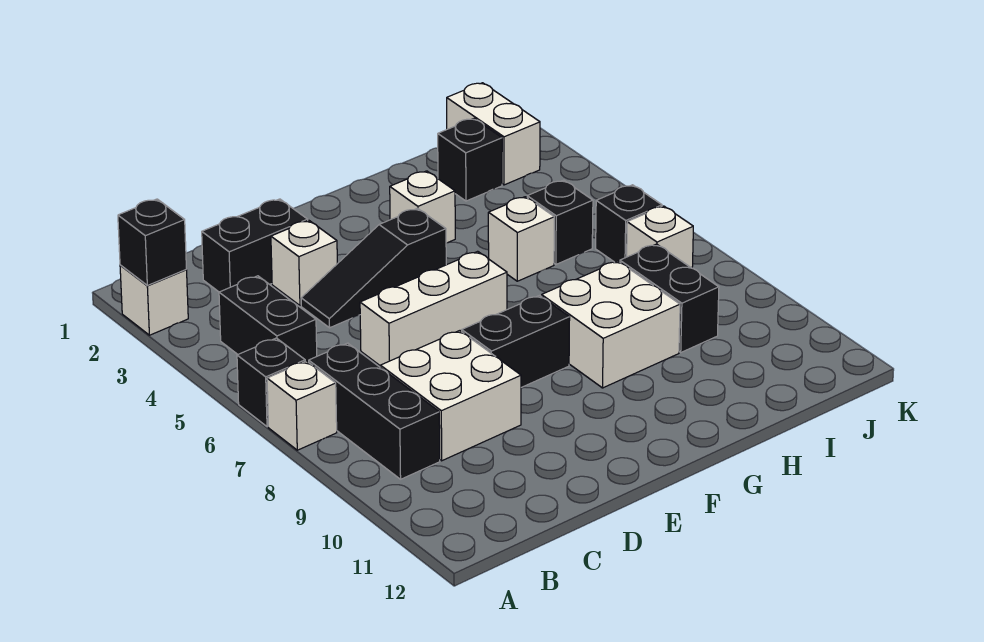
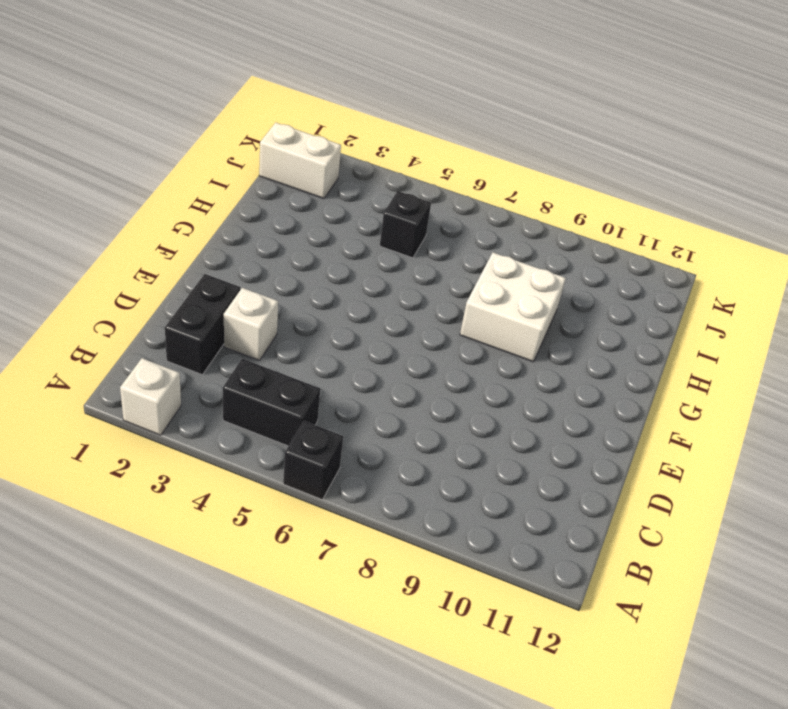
none -> white 1x1 brick [267,361,337,450]
none -> black 1x3 brick [309,343,440,479]
none -> white 2x2 brick [380,331,521,461]

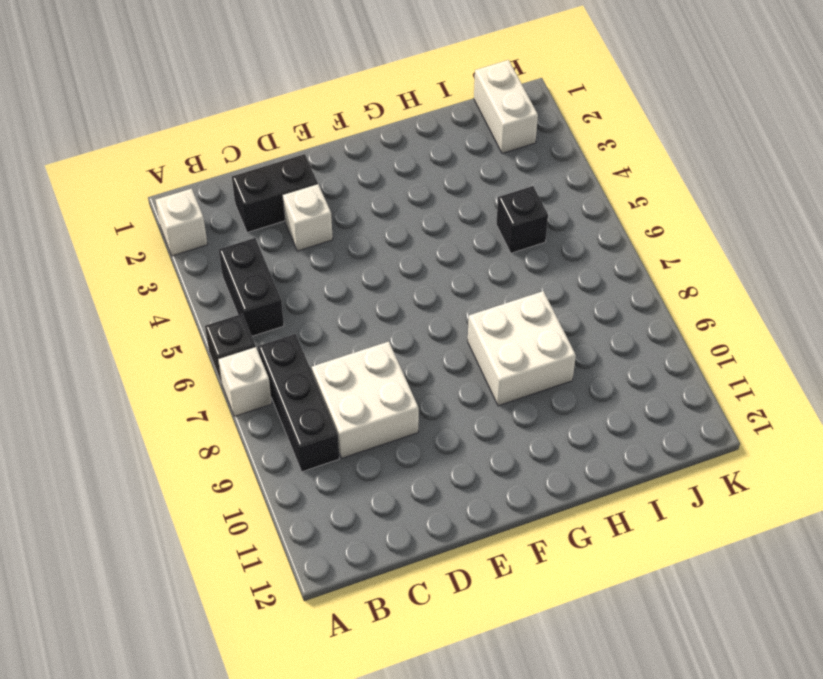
none -> black 1x3 slope [301,208,446,328]
none -> white 1x3 brick [360,251,507,365]
none -> black 1x2 brick [462,296,570,387]

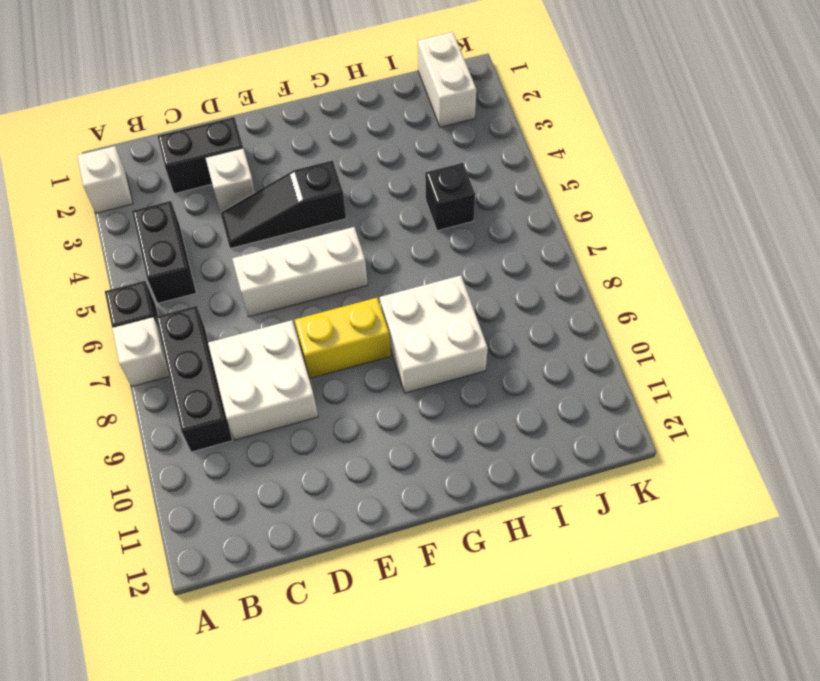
yellow 1x2 brick [295,298,391,378] -> black 1x2 brick [462,296,570,387]
none -> white 1x1 brick [390,171,455,243]
none -> white 1x1 brick [488,197,554,281]
none -> black 1x1 brick [438,119,502,201]

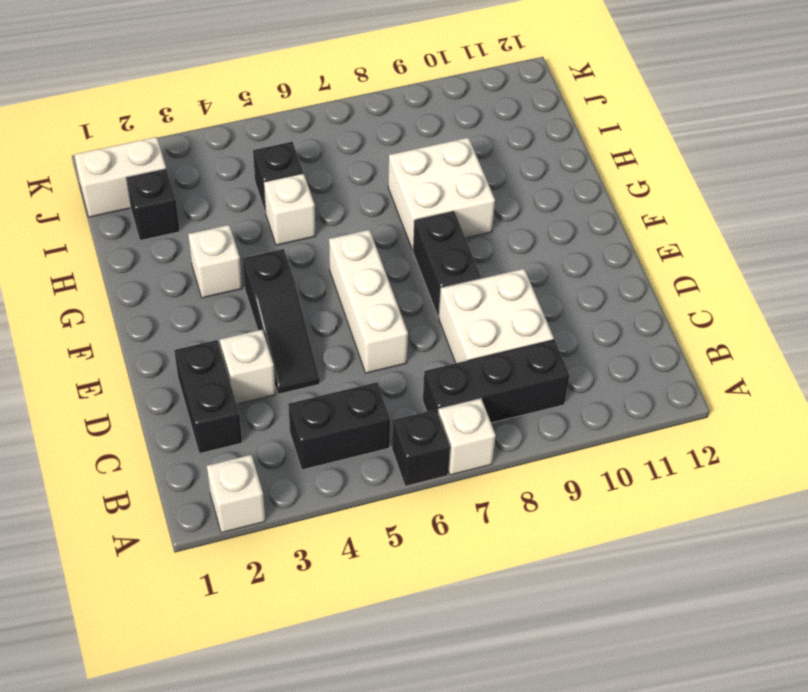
none -> black 1x2 brick [620,244,719,352]
none -> black 1x1 brick [596,185,662,262]
none -> white 1x1 brick [627,206,693,268]

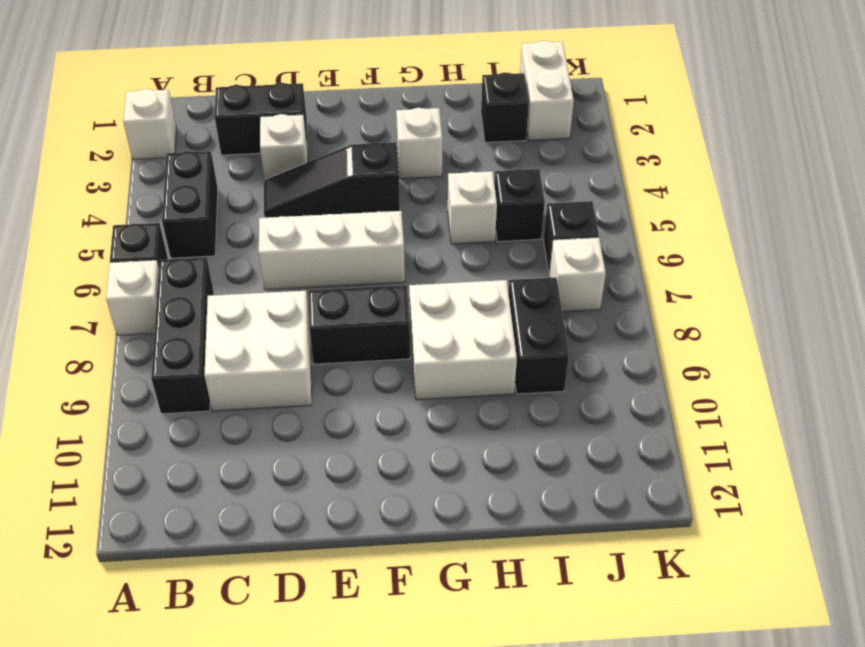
none -> black 1x1 brick [118,199,186,285]

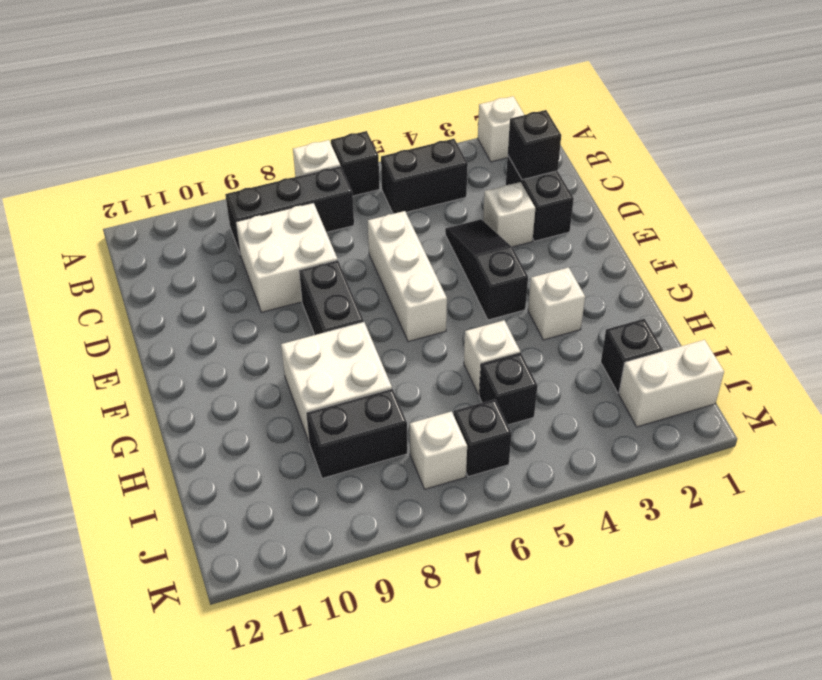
black 1x1 brick [508,110,561,180] -> black 1x1 brick moved to [118,199,186,285]

